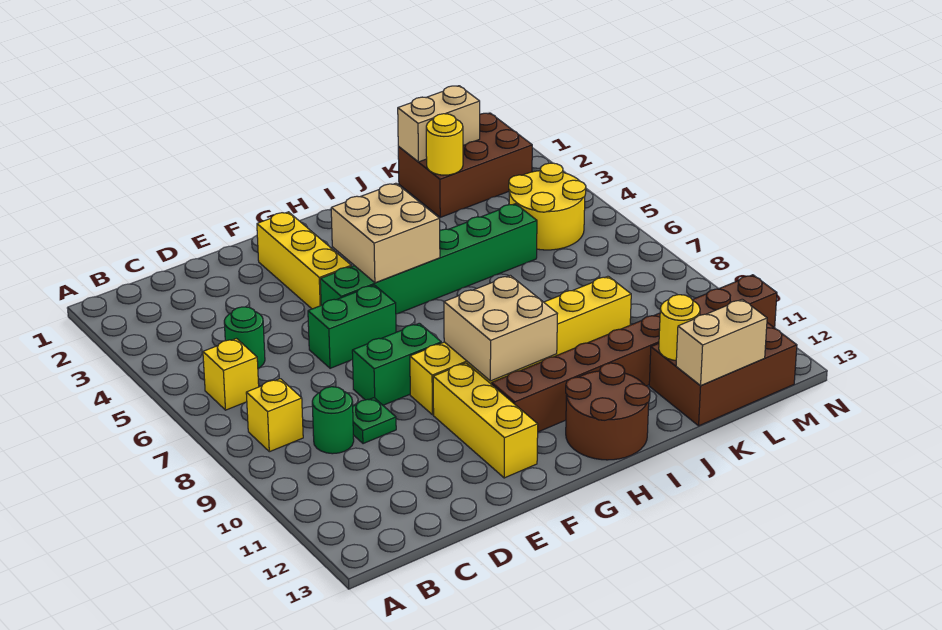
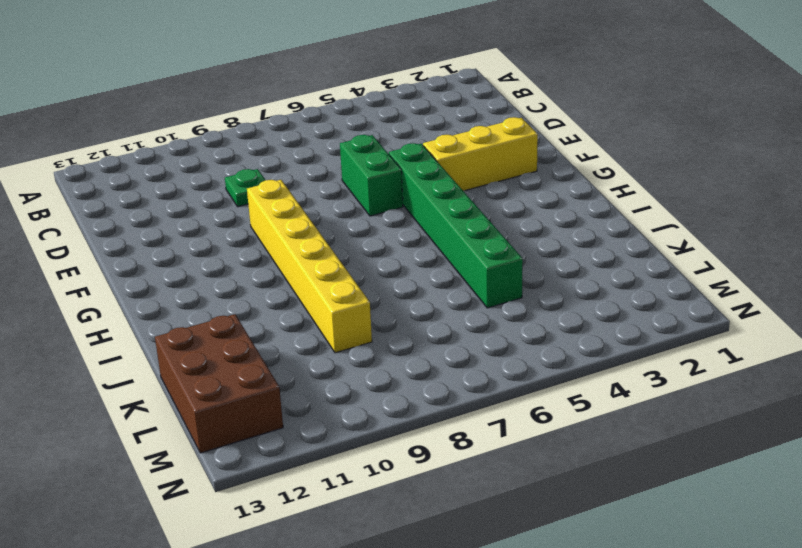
none -> yellow 1x1 brick [203,339,259,410]
none -> yellow 1x1 brick [246,379,303,452]
none -> green 1x1 round brick [224,307,265,368]

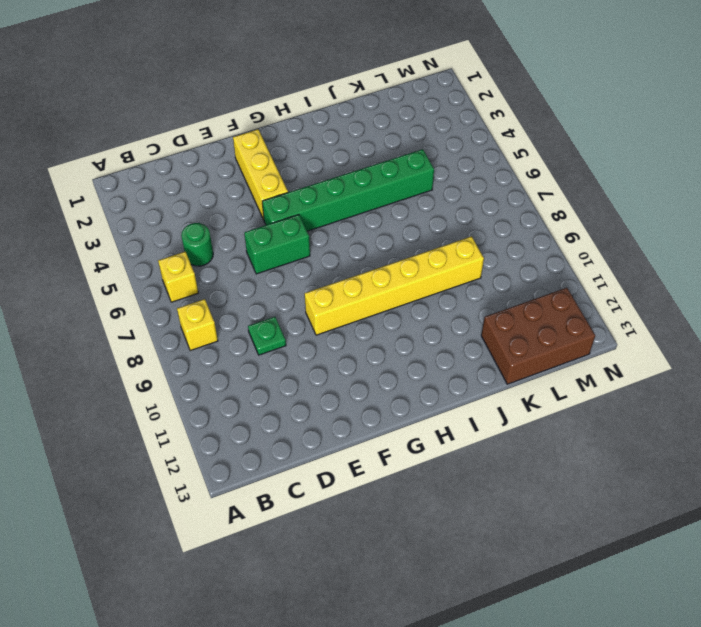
none -> green 1x1 round brick [312,387,354,454]
none -> green 1x2 brick [352,323,441,405]
none -> yellow 1x3 brick [433,363,538,478]

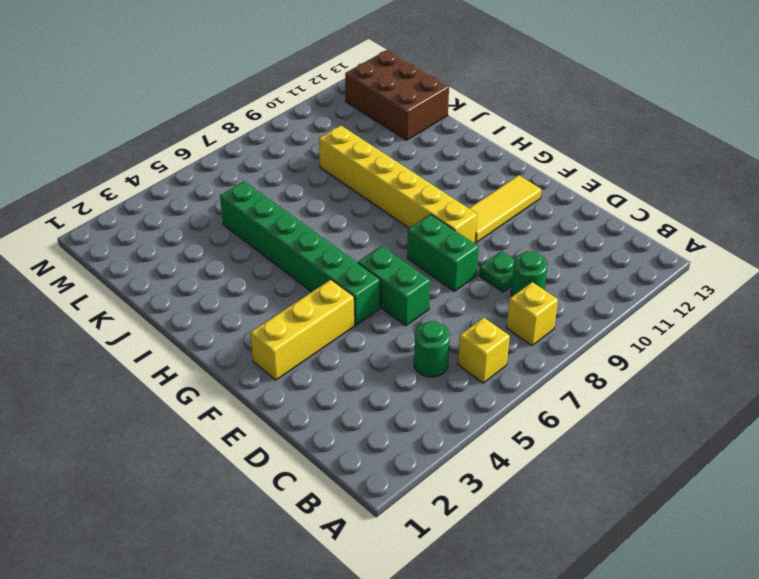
yellow 1x3 tile [469,175,541,242] -> yellow 1x3 brick [433,363,538,478]
none -> brown 1x8 brick [492,275,777,432]
none -> brown 2x2 round brick [566,363,650,460]
none -> brown 2x3 brick [398,113,532,217]

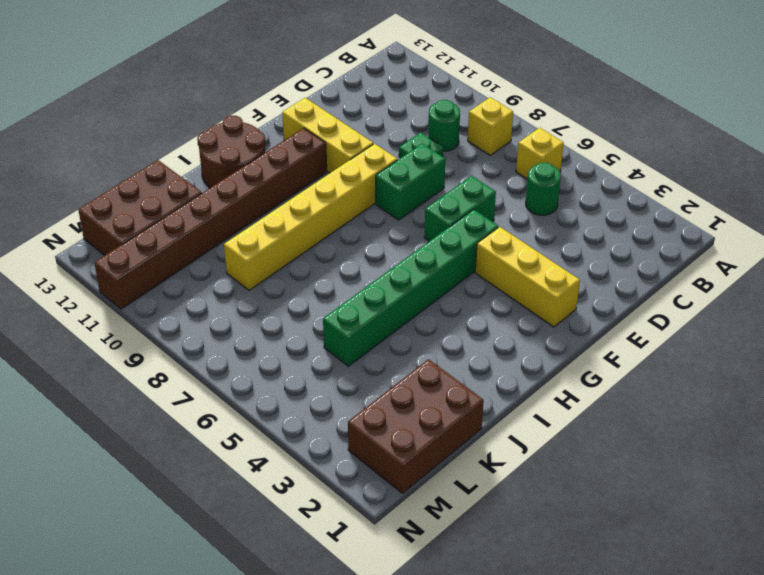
none -> yellow 2x2 round brick [509,163,586,250]
none -> tan 2x2 brick [331,183,440,283]
none -> tan 2x2 brick [444,275,557,381]

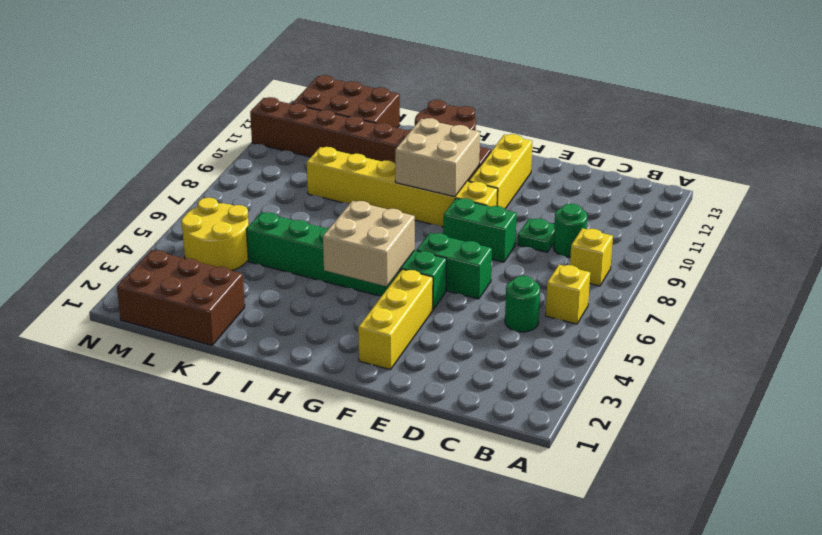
none -> tan 1x2 brick [398,86,480,162]
none -> yellow 1x1 round brick [426,114,463,175]
none -> yellow 1x1 round brick [659,295,700,360]

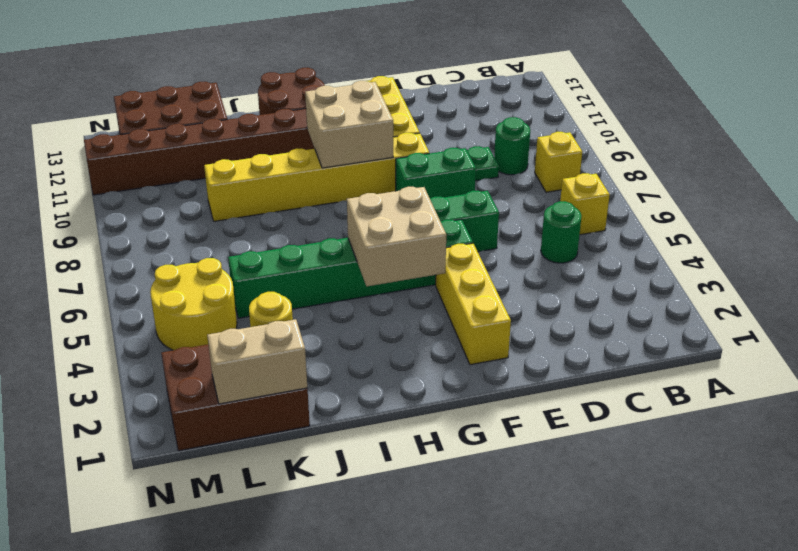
none -> yellow 1x1 round brick [659,295,700,360]
none -> tan 1x2 brick [676,299,767,386]

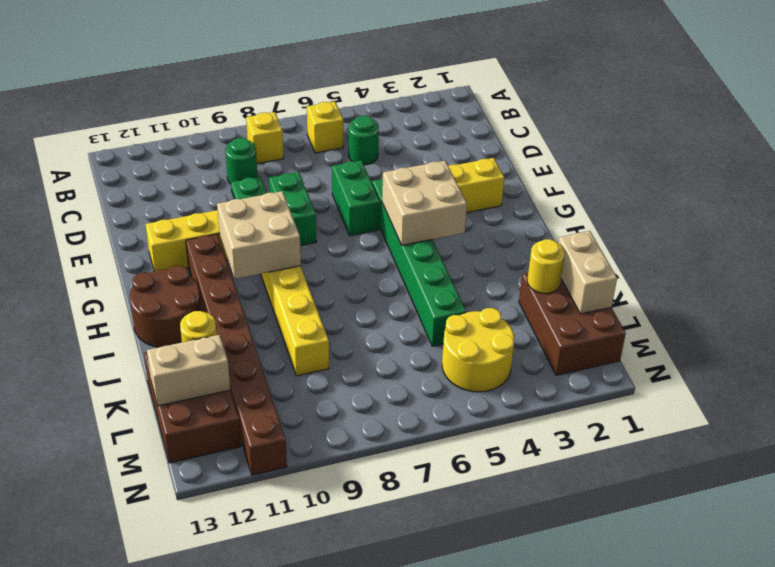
tan 1x2 brick [147,335,230,406] -> tan 1x2 brick turned to [676,299,767,386]

